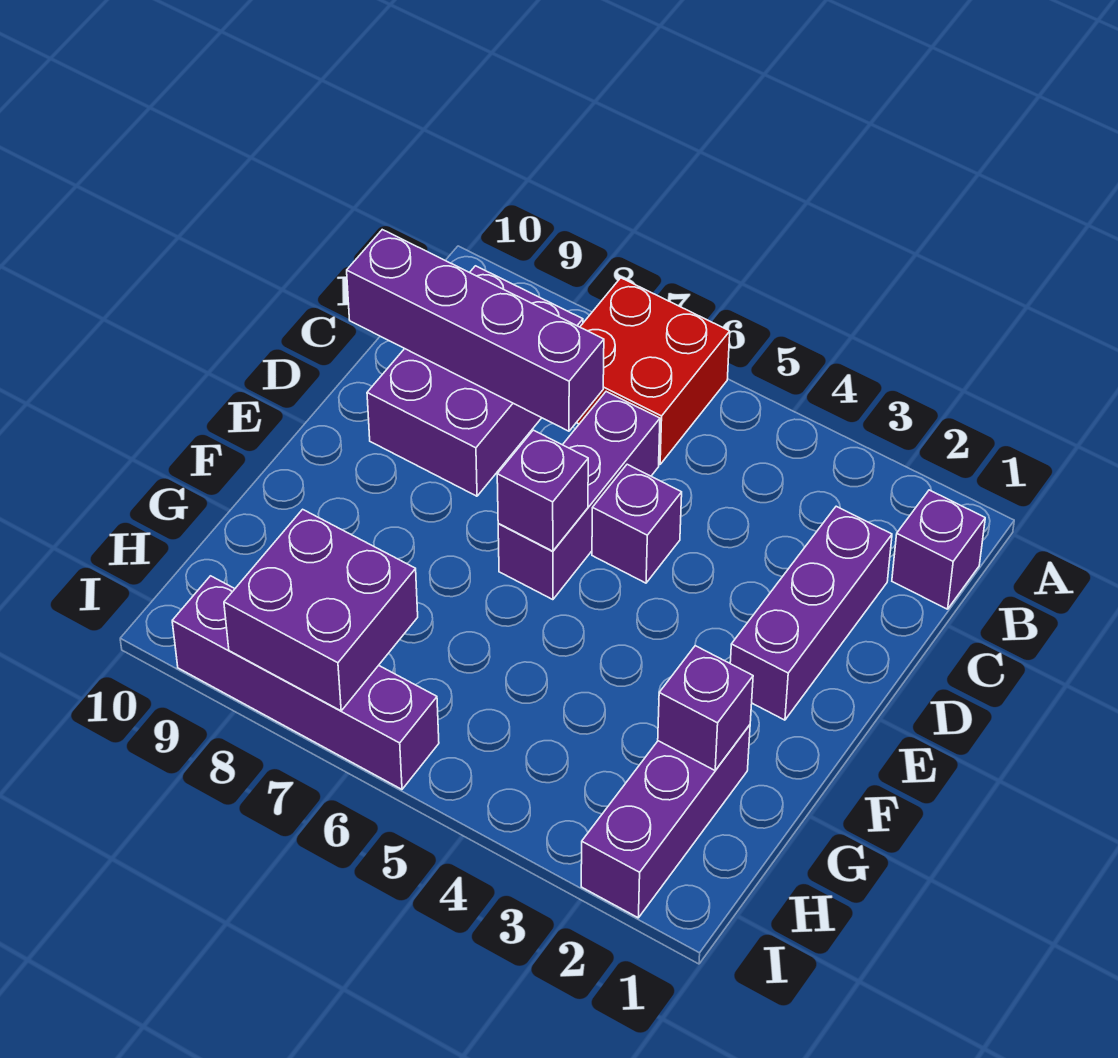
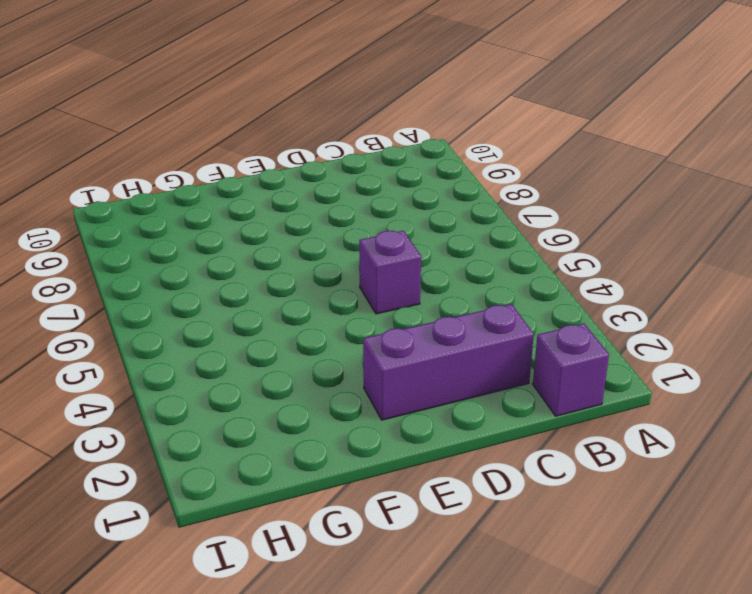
none -> red 2x2 brick [576,278,730,464]
none -> purple 2x3 brick [367,266,583,496]
none -> purple 1x3 brick [498,392,660,600]

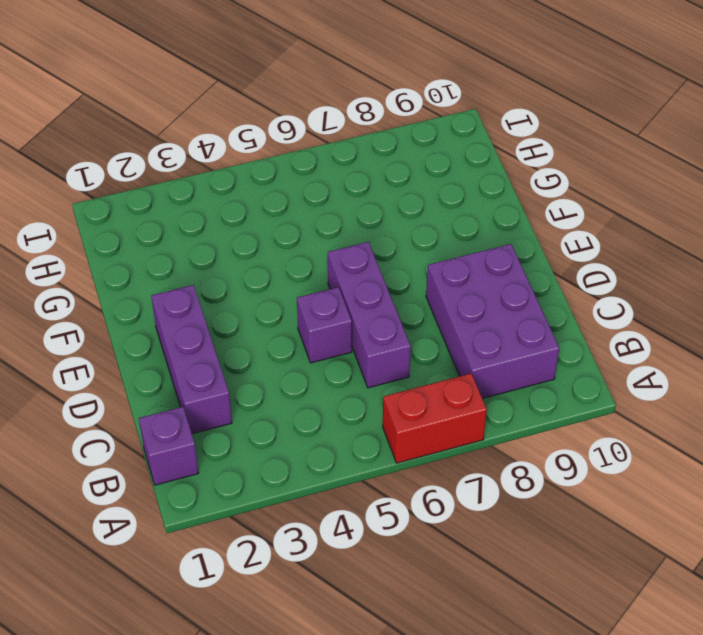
red 1x2 brick [383,374,487,463] -> red 2x2 brick [576,278,730,464]
none -> purple 1x3 brick [581,725,750,918]
none -> purple 1x4 brick [172,576,439,789]
none -> purple 1x4 brick [347,230,604,431]

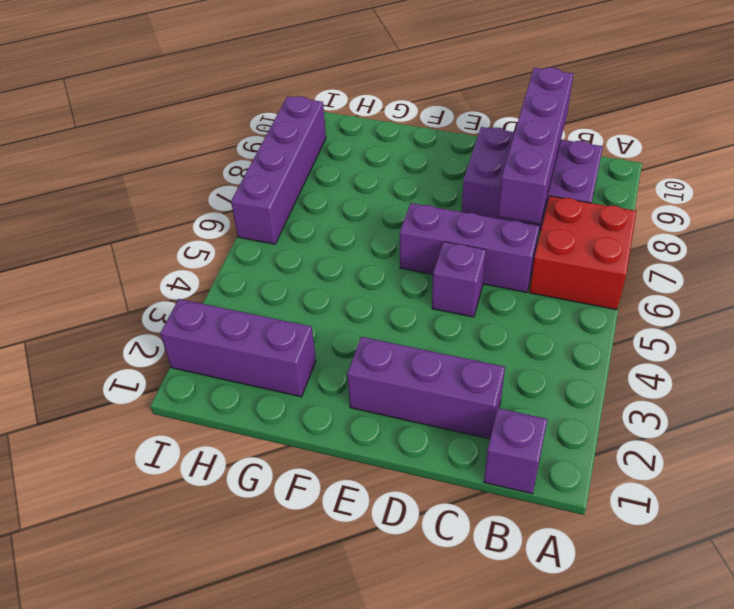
none -> purple 1x1 brick [497,430,588,551]
none -> purple 1x1 brick [658,646,753,770]
none -> purple 2x2 brick [224,509,418,711]

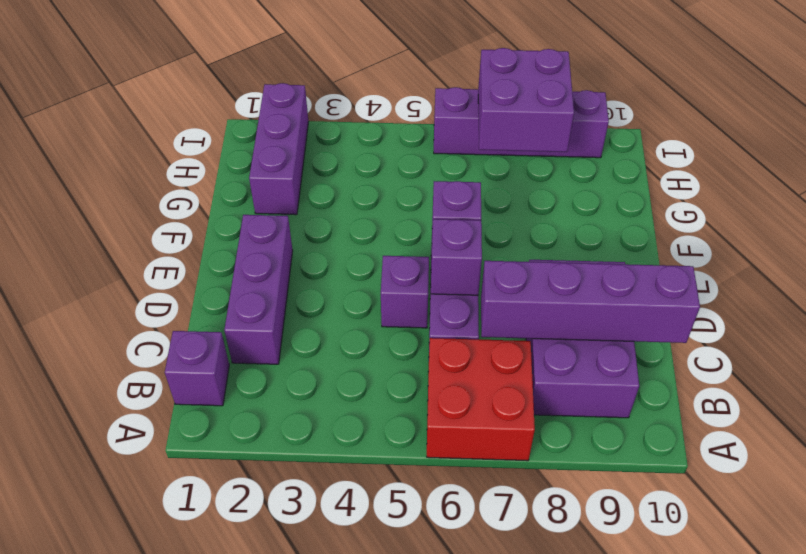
purple 1x1 brick [431,219,482,295] -> purple 1x1 brick moved to [658,646,753,770]

